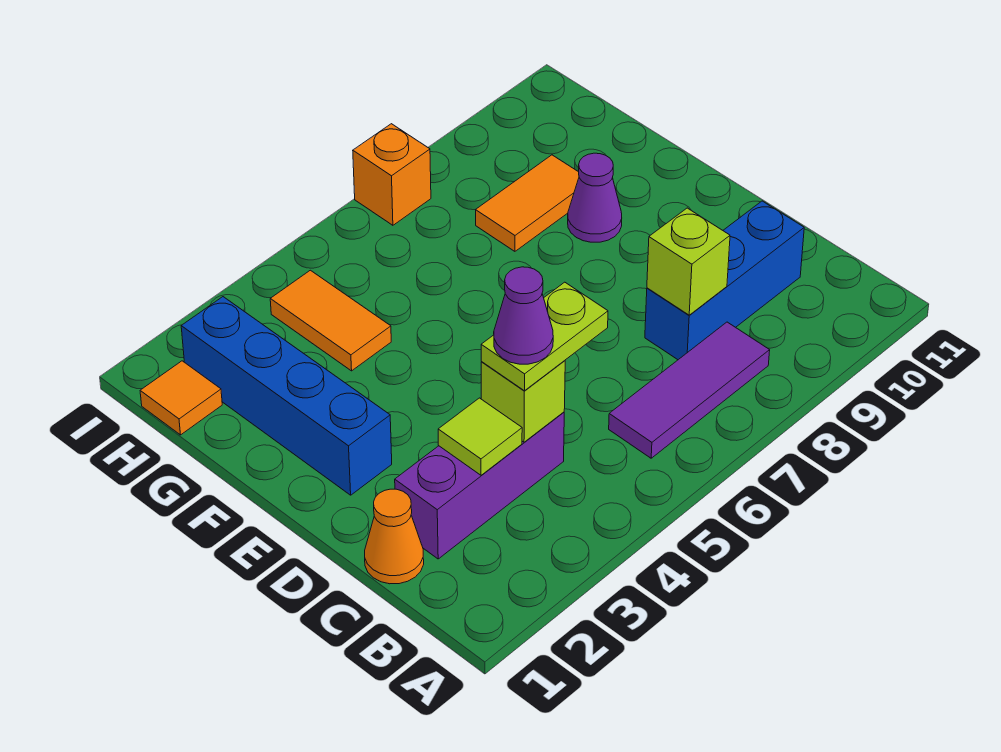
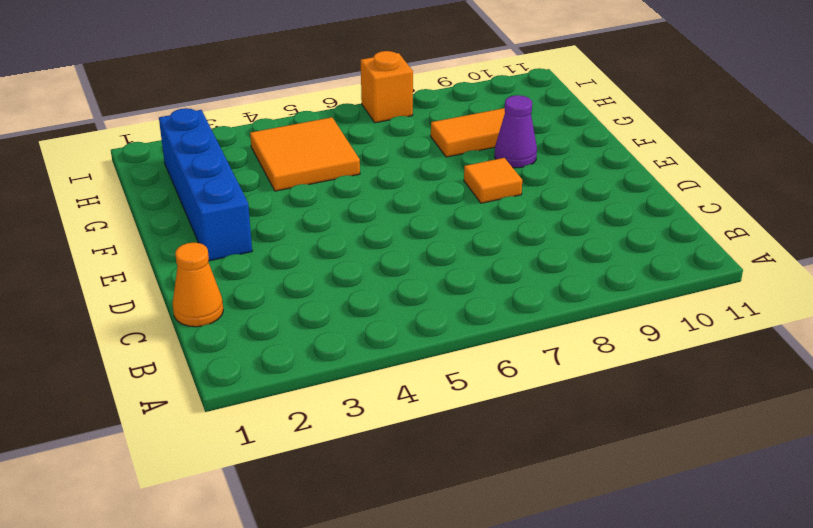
orange 1x1 tile [464,158,522,203] -> orange 1x1 tile moved to [140,361,222,435]
orange 2x2 tile [250,117,360,191] -> orange 1x2 tile [270,270,391,371]
none -> purple 1x3 tile [609,322,770,458]
none -> purple 1x3 brick [395,412,564,559]
none -> blue 1x3 brick [645,201,804,360]

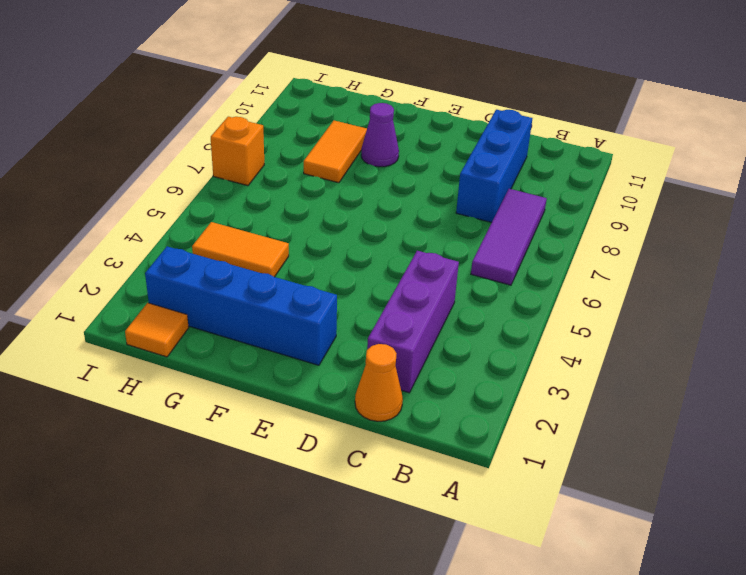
none -> lime 1x1 tile [438,398,522,475]
none -> lime 1x1 brick [481,361,565,442]
none -> lime 1x1 brick [647,208,730,315]

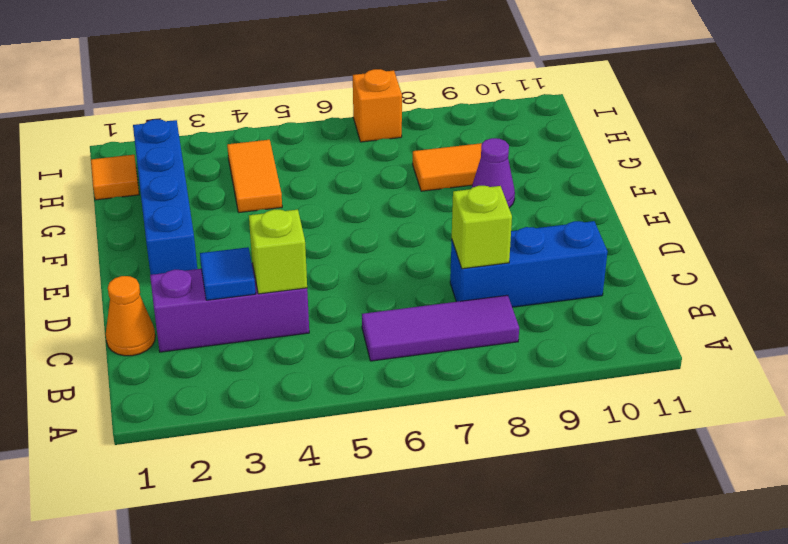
blue 1x1 tile [200,247,256,300] -> lime 1x1 tile [438,398,522,475]
none -> lime 1x2 plate [481,282,608,391]
none -> purple 1x1 cone [494,267,553,364]

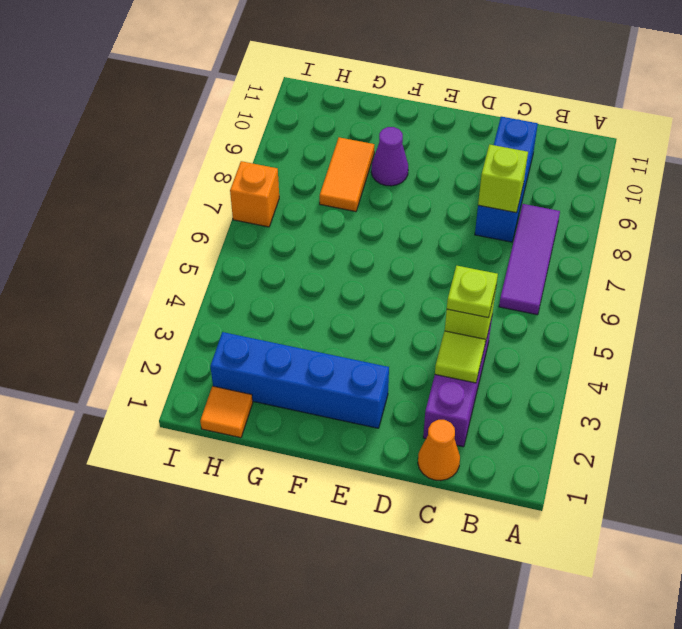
lime 1x1 plate [447,266,498,318] -> lime 1x2 plate [481,282,608,391]
none -> orange 1x2 tile [270,270,391,371]
none -> purple 1x1 cone [494,267,553,364]

